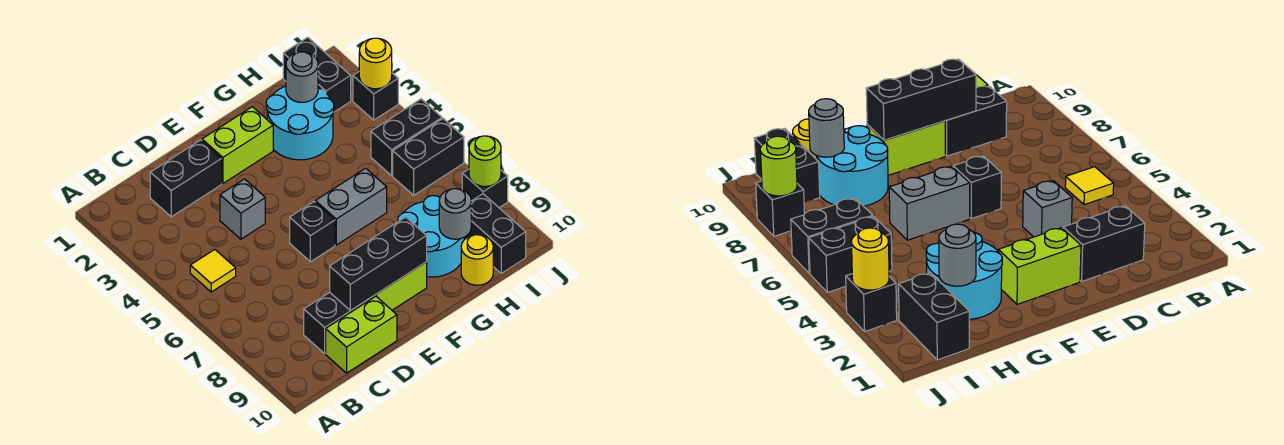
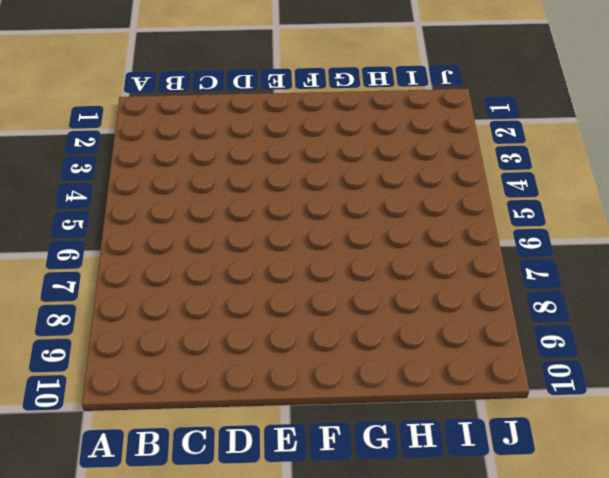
none -> yellow 1x1 tile [190,250,236,292]
none -> black 1x2 brick [150,140,222,217]
none -> black 1x2 brick [304,292,375,353]

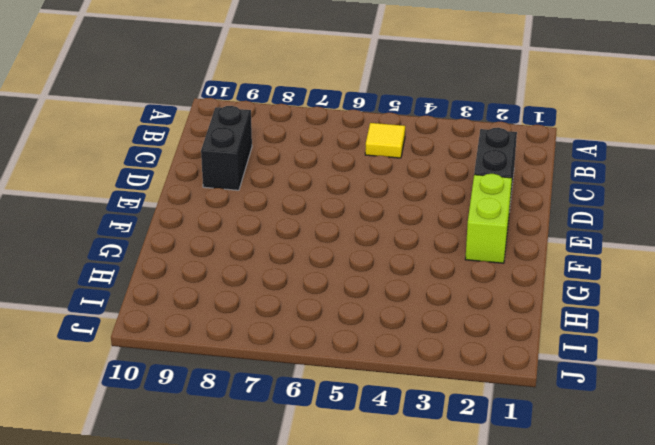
none -> lime 1x2 brick [326,296,397,373]
none -> grey 1x1 brick [220,179,265,239]
none -> black 1x1 brick [290,202,335,262]

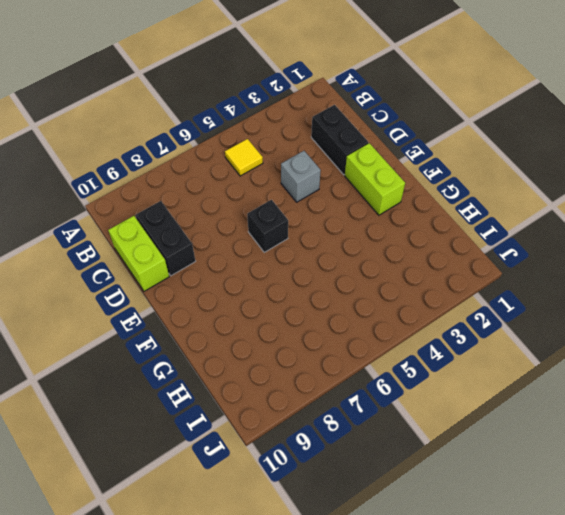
none -> lime 1x2 brick [375,262,427,310]
none -> grey 1x2 brick [315,168,387,245]
none -> cyan 2x2 round brick [266,86,334,160]

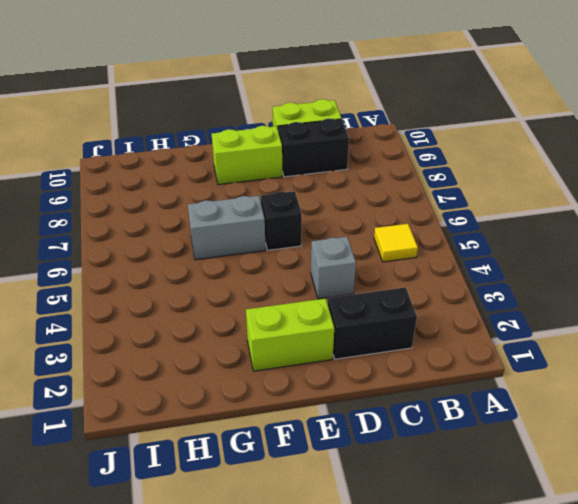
none -> cyan 2x2 round brick [266,86,334,160]
none -> cyan 2x2 round brick [398,196,464,277]
none -> yellow 1x1 round brick [461,235,493,285]

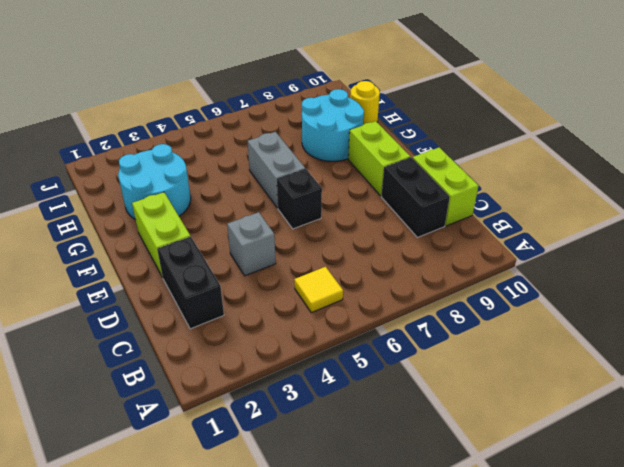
none -> black 1x2 brick [283,37,351,112]
none -> black 1x2 brick [371,99,442,176]
none -> black 1x2 brick [393,119,464,195]

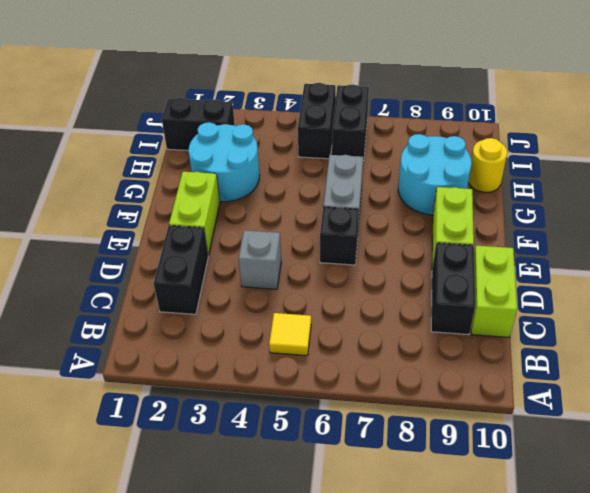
none -> black 1x2 brick [464,194,526,273]
none -> black 1x1 brick [353,72,398,120]
none -> black 1x1 brick [462,169,508,208]

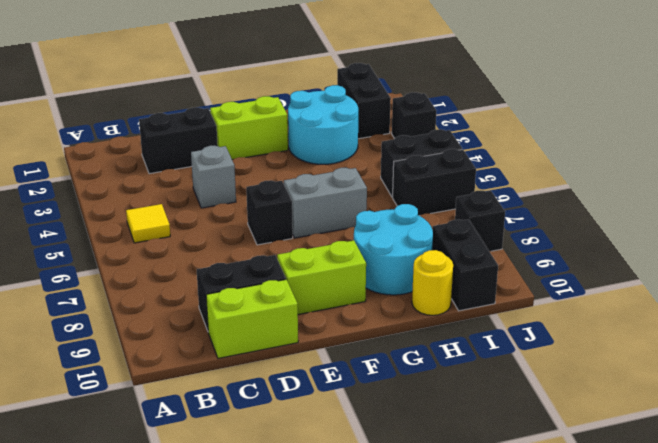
none -> black 1x3 brick [330,217,427,311]
none -> grey 1x1 round brick [286,52,318,102]
none -> grey 1x1 round brick [439,189,471,239]

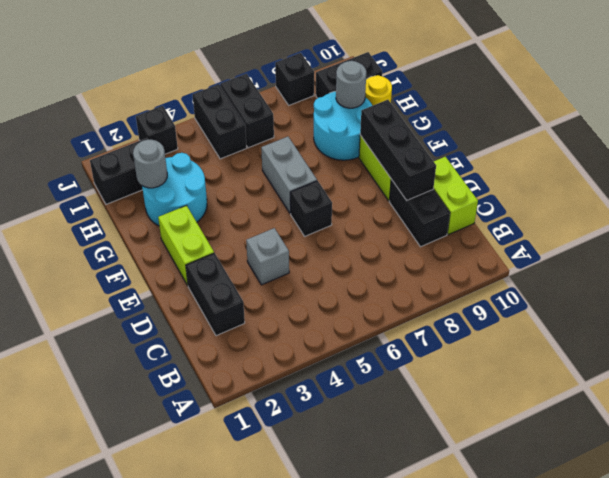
none -> yellow 1x1 tile [190,250,236,292]
none -> yellow 1x1 round brick [359,38,392,89]
none -> lime 1x1 round brick [469,136,501,187]

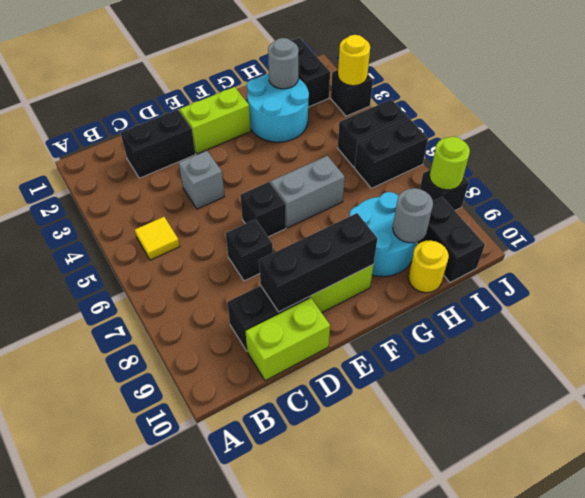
black 1x1 brick [226,219,273,281] -> none

